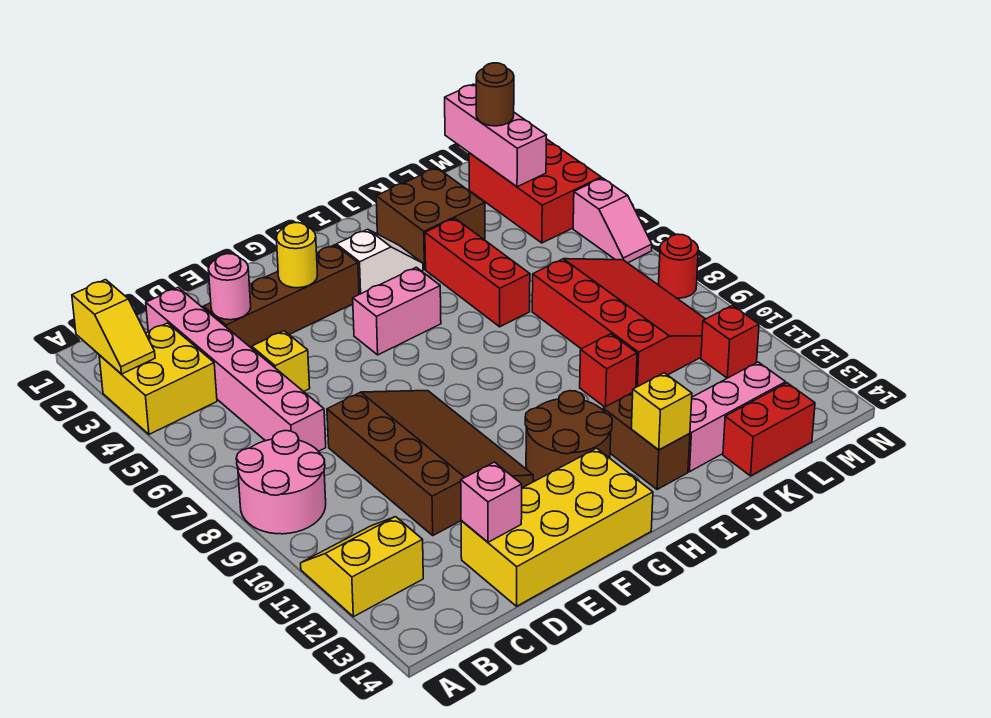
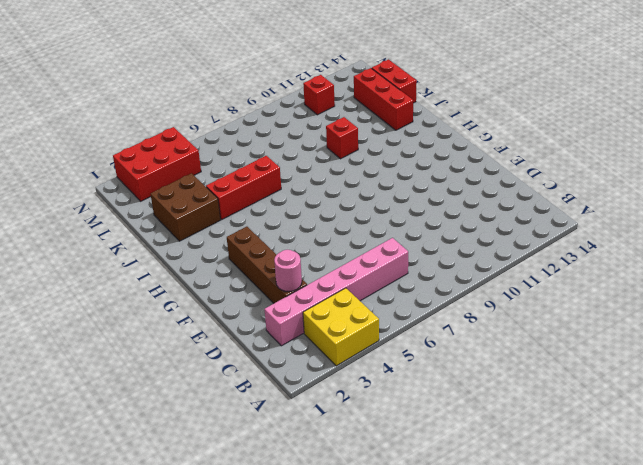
red 1x3 brick [354,68,413,130] -> pink 1x3 brick [688,362,786,472]
none -> pink 2x2 round brick [236,431,326,534]
none -> yellow 2x2 slope [301,517,423,617]
none -> yellow 1x1 brick [252,331,310,392]

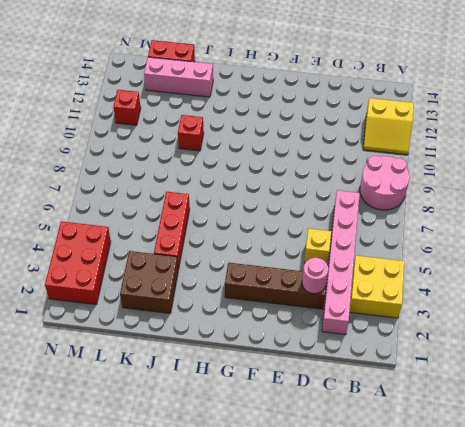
none -> brown 3x4 slope [327,391,533,535]
none -> yellow 2x4 brick [461,448,653,606]
none -> pink 1x2 brick [353,267,441,355]

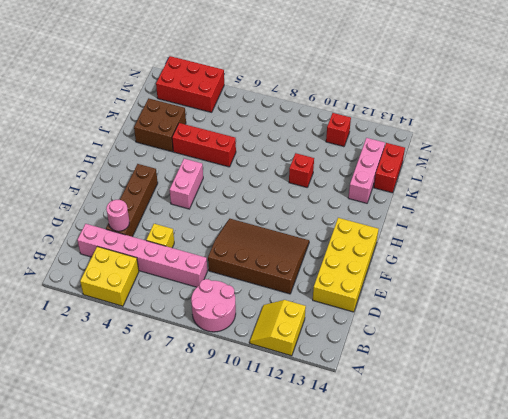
none -> brown 2x2 round brick [525,391,612,481]
none -> white 1x2 slope [336,229,423,294]
none -> brown 1x2 brick [603,393,690,490]

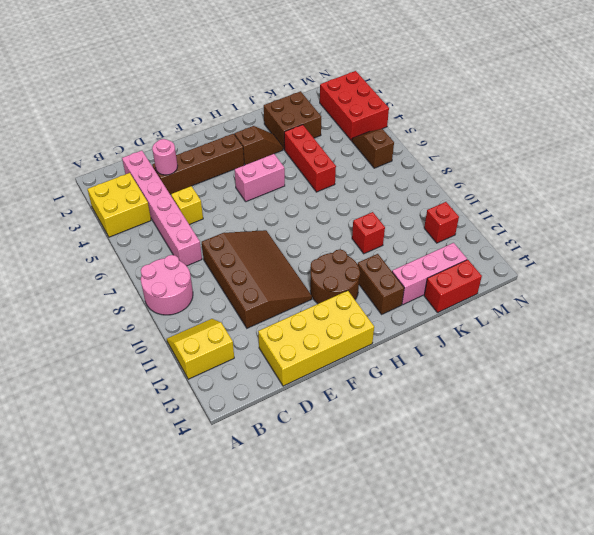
brown 1x2 slope [234,126,283,165] -> white 1x2 slope [336,229,423,294]
brown 1x2 slope [352,129,394,168] -> none
none -> red 3x4 slope [532,259,705,387]
none -> pink 1x2 slope [573,178,652,263]
none -> red 1x1 round brick [659,234,698,298]

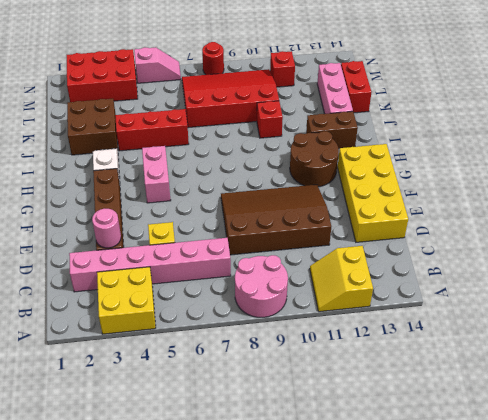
none -> yellow 1x2 slope [72,280,155,374]
none -> pink 1x1 brick [461,462,522,542]
none -> yellow 1x1 round brick [276,223,317,288]

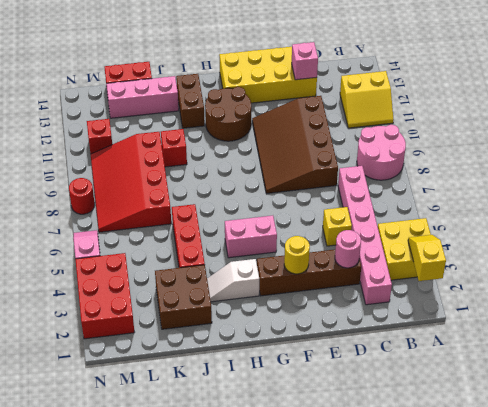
none -> yellow 1x1 brick [631,373,692,450]
none -> pink 1x3 brick [445,84,546,187]
none -> brown 1x1 round brick [476,63,514,126]

